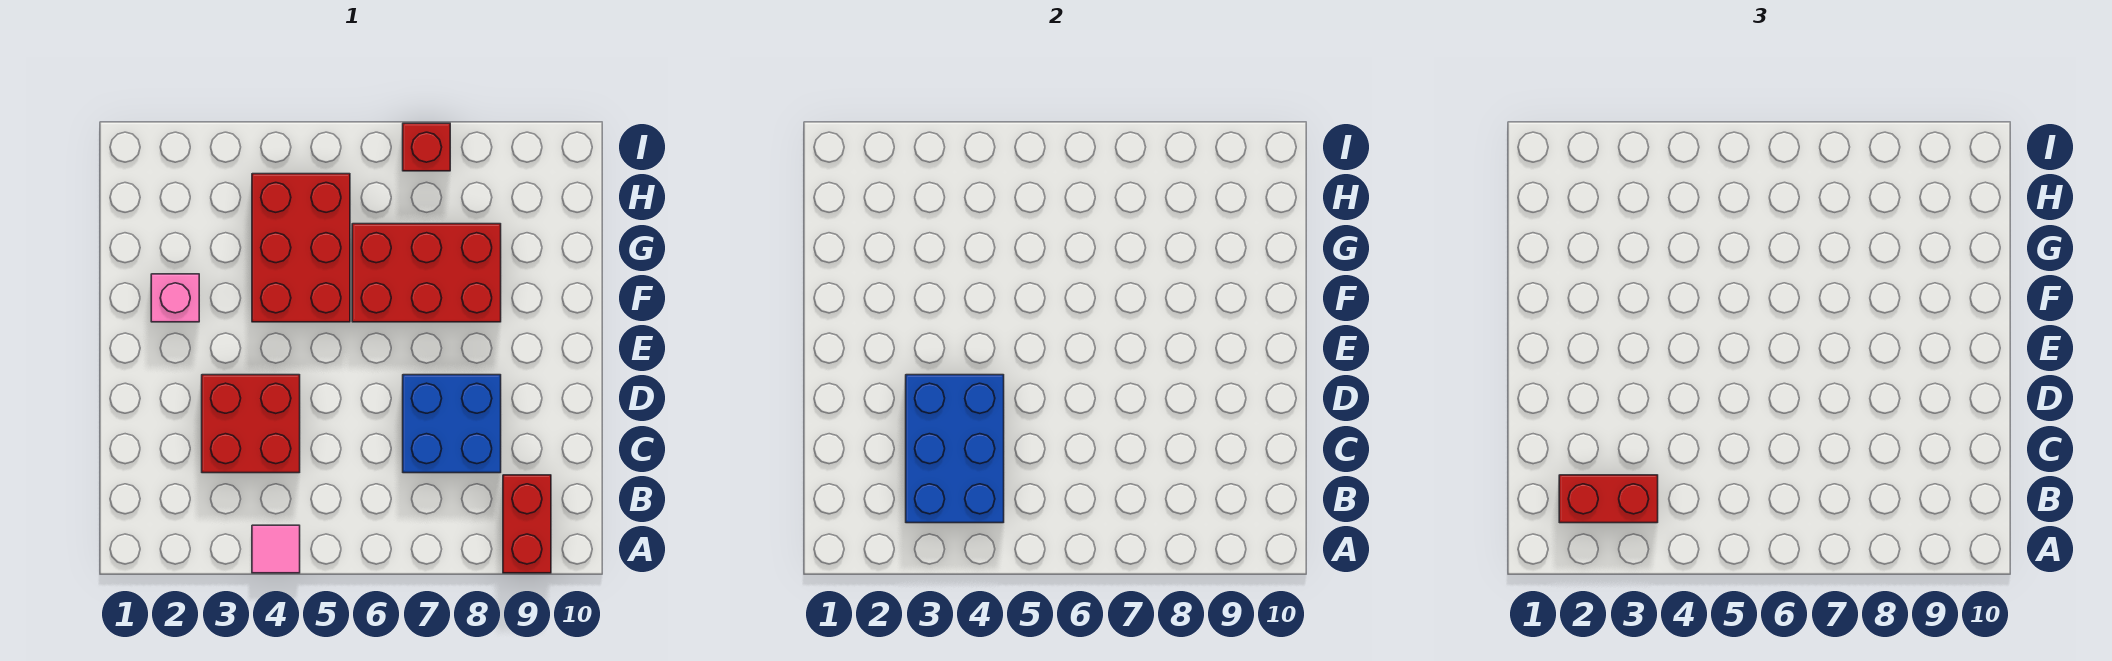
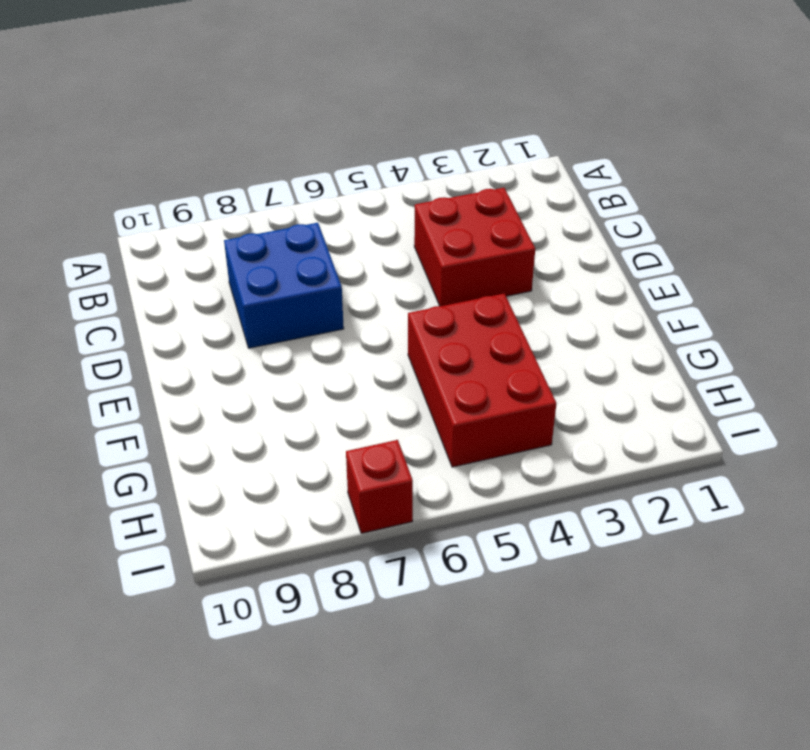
none -> pink 1x1 tile [252,525,300,573]
none -> red 1x2 brick [503,475,551,573]

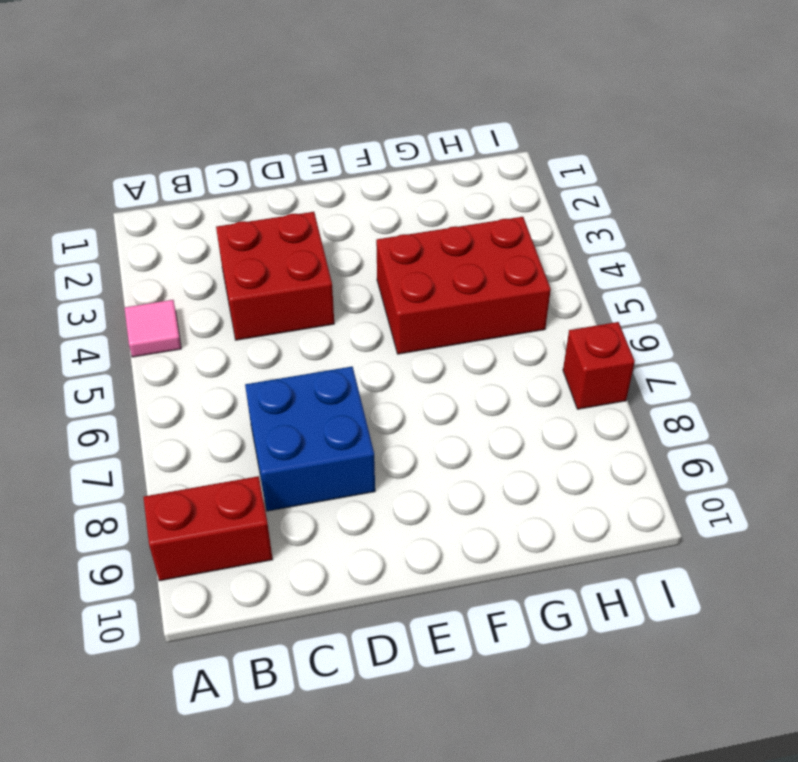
none -> pink 1x1 brick [151,274,199,322]
none -> red 2x3 brick [352,224,501,322]

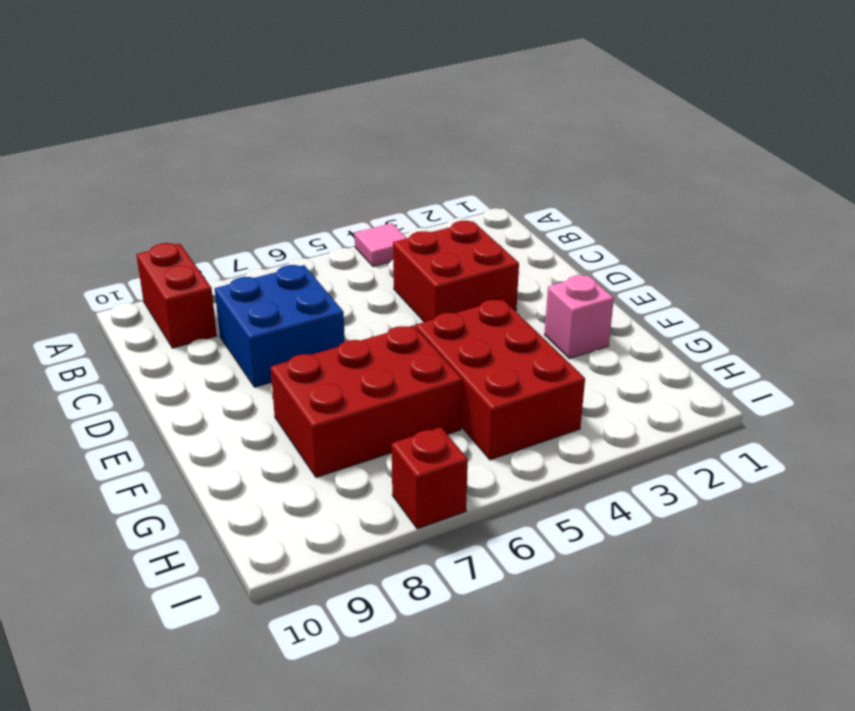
none -> blue 2x3 brick [906,375,1004,523]
none -> red 1x2 brick [1559,475,1658,523]

